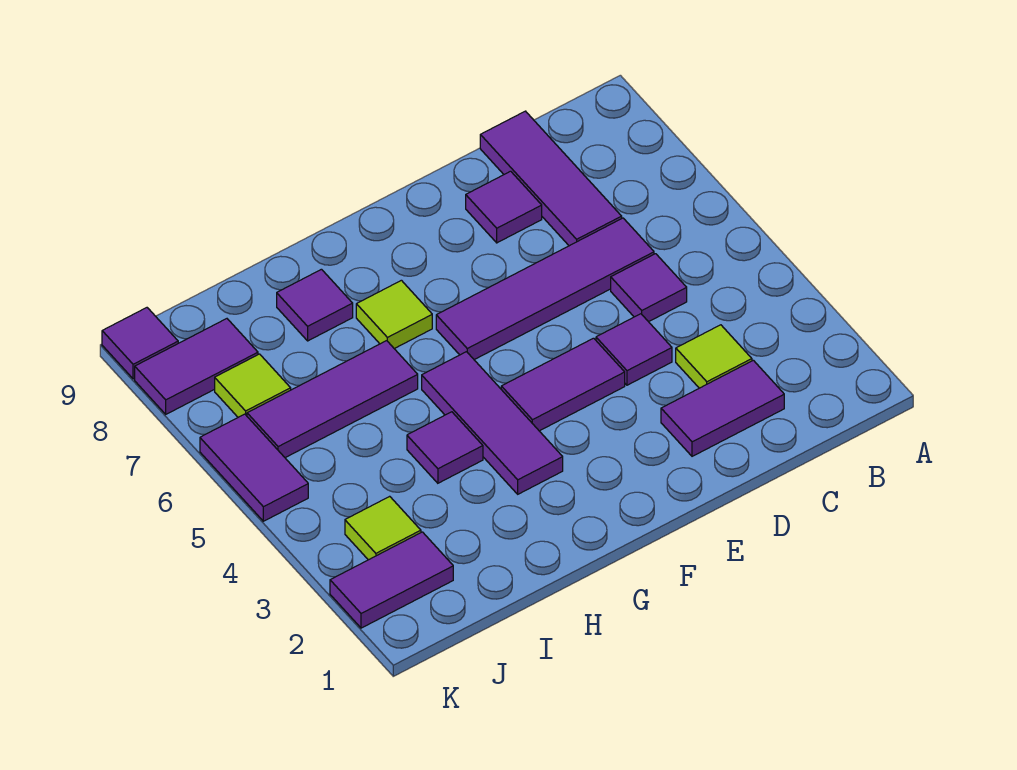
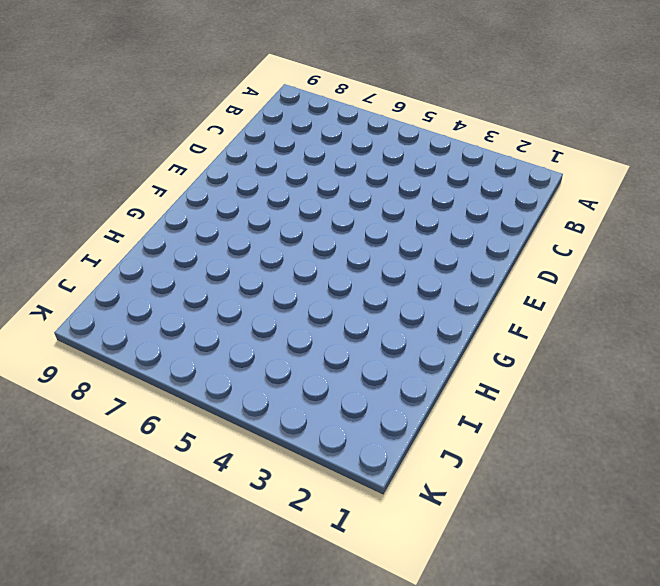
none -> purple 1x2 tile [661,360,784,456]
none -> lime 1x1 tile [676,325,752,388]
none -> purple 1x1 tile [611,254,687,322]

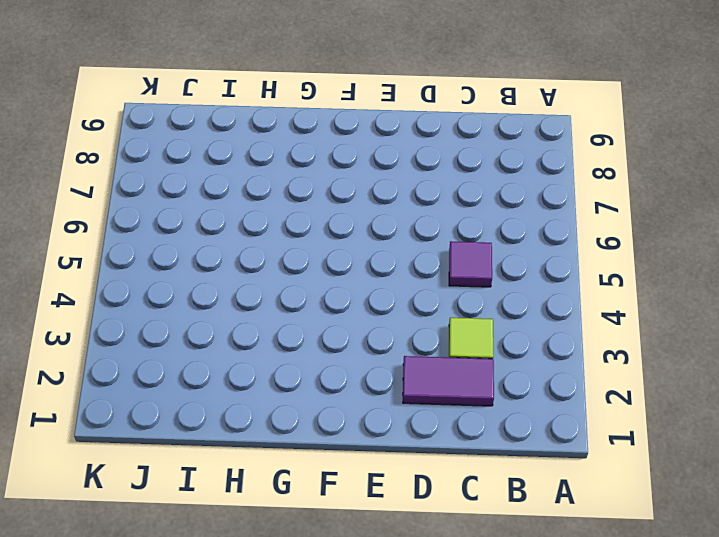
none -> purple 1x4 tile [436,218,654,360]
none -> purple 1x3 tile [480,111,622,246]
none -> purple 1x1 tile [596,314,672,385]

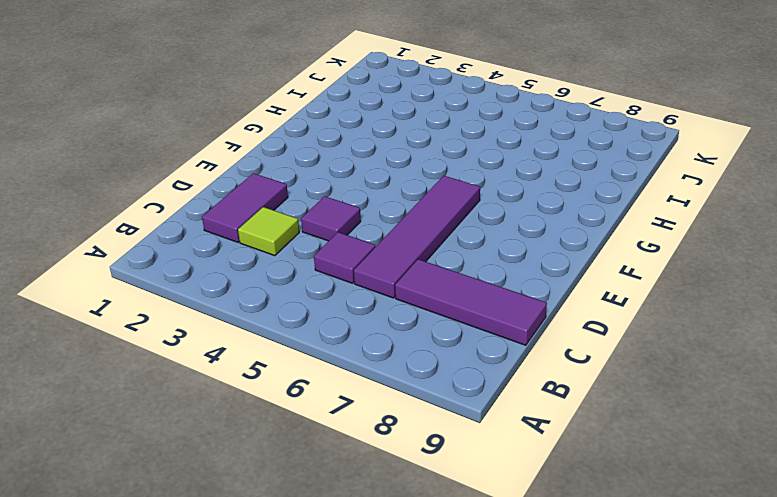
none -> purple 1x1 tile [466,171,542,243]
none -> purple 1x2 tile [501,338,625,431]
none -> purple 1x3 tile [422,352,563,494]

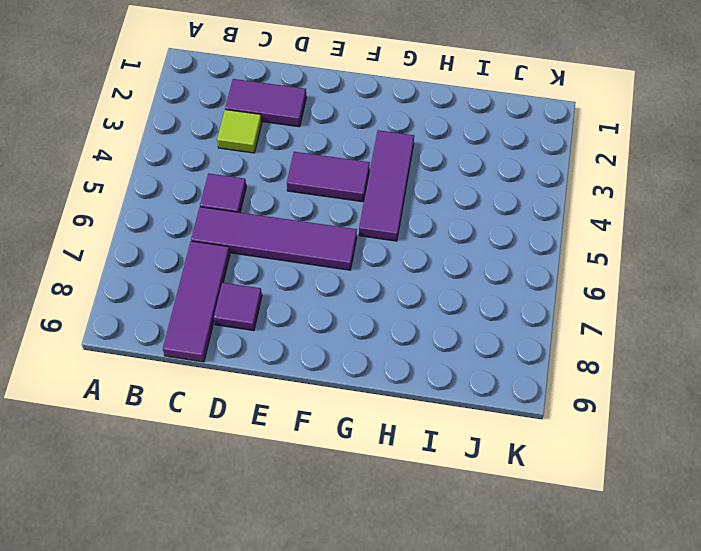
none -> purple 1x1 tile [596,314,672,385]
none -> lime 1x1 tile [356,280,432,349]
none -> purple 1x1 tile [407,412,483,483]

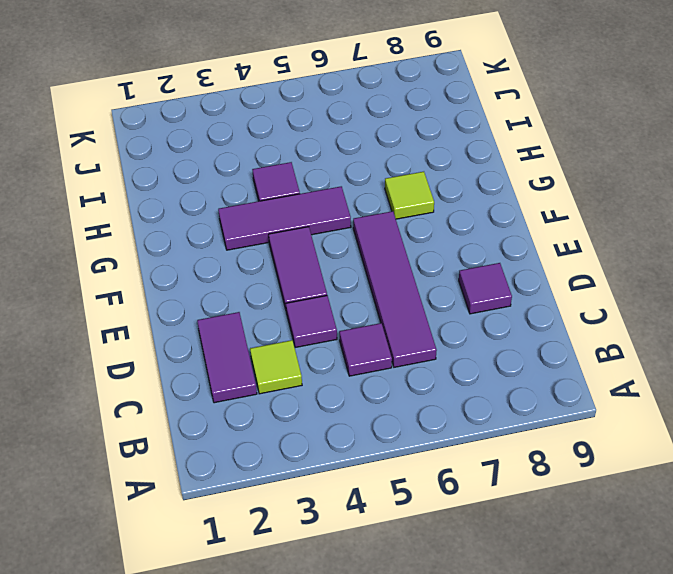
none -> purple 1x3 tile [480,111,622,246]
none -> purple 1x3 tile [247,341,418,458]
none -> purple 1x1 tile [277,269,353,341]

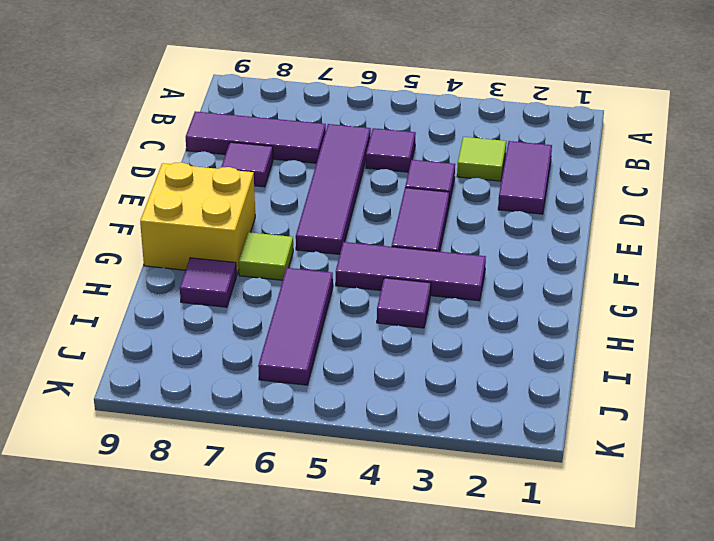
yellow 2x2 brick [140,162,255,276] -> none
none -> purple 1x2 tile [330,532,453,628]
none -> lime 1x1 tile [345,496,421,560]
none -> lime 1x1 tile [215,354,291,417]

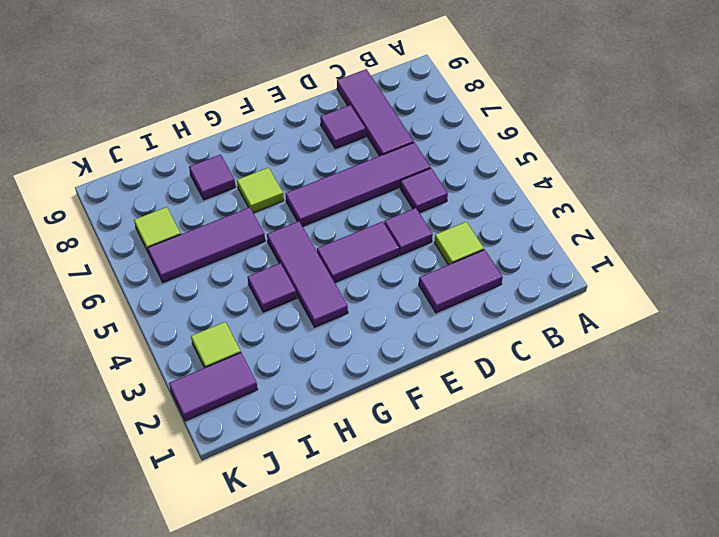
none -> purple 1x2 tile [135,319,258,414]
none -> purple 1x2 tile [200,414,308,521]
none -> purple 1x1 tile [102,308,178,379]

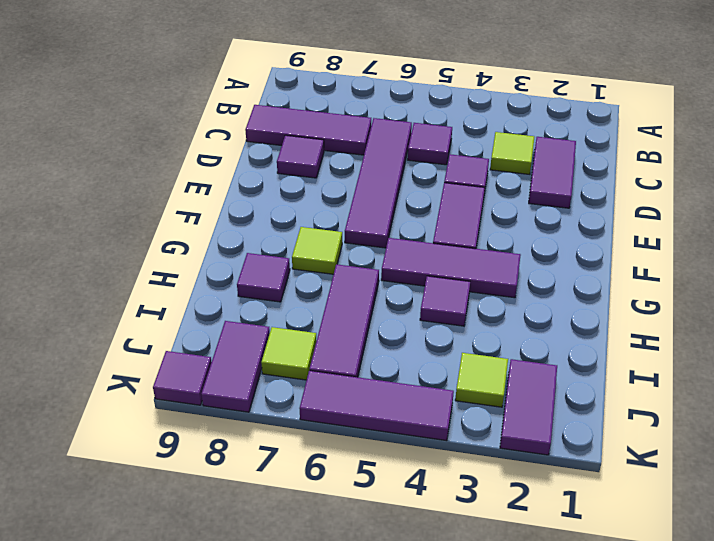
purple 1x3 tile [299,371,454,441] -> purple 1x2 tile [200,414,308,521]

